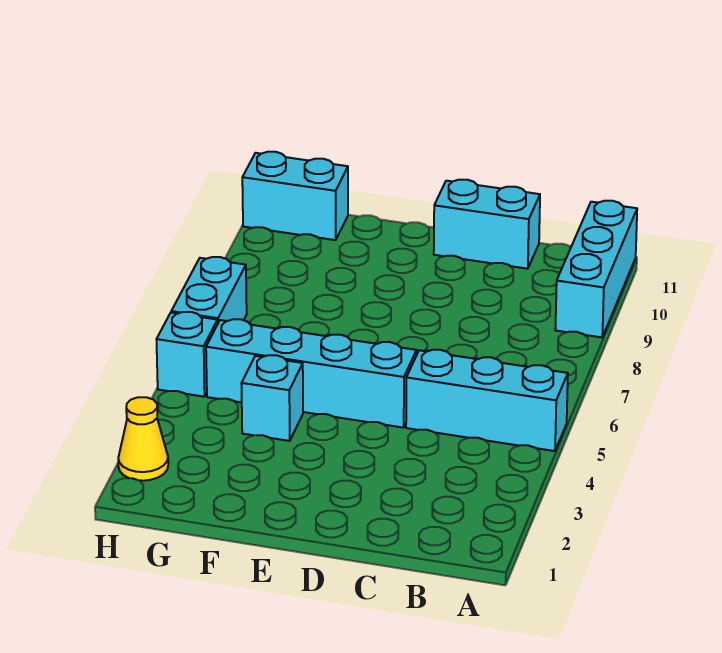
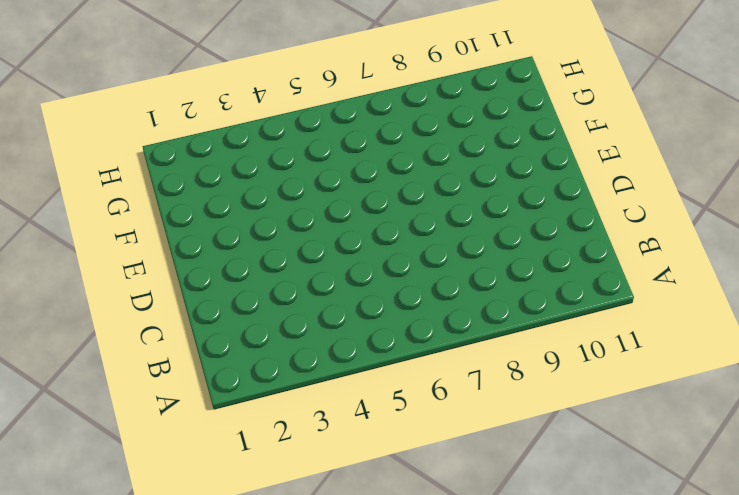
none -> cyan 1x3 brick [406,350,568,451]
none -> cyan 1x3 brick [555,201,637,337]

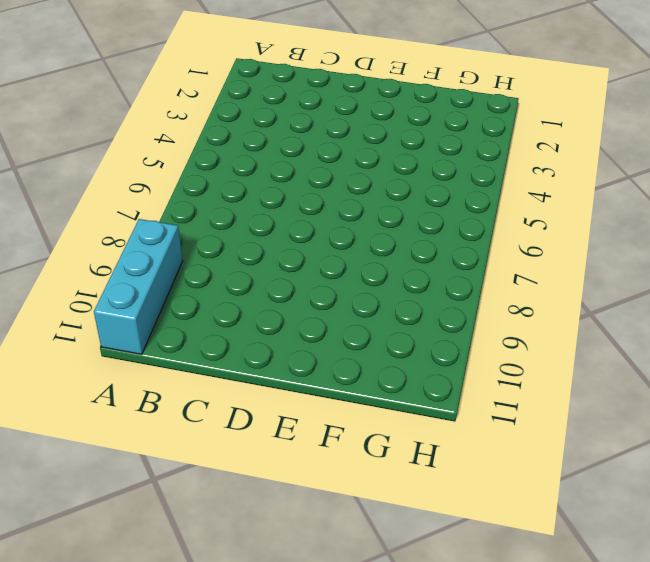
none -> cyan 1x3 brick [406,350,568,451]
none -> cyan 1x2 brick [434,180,540,269]

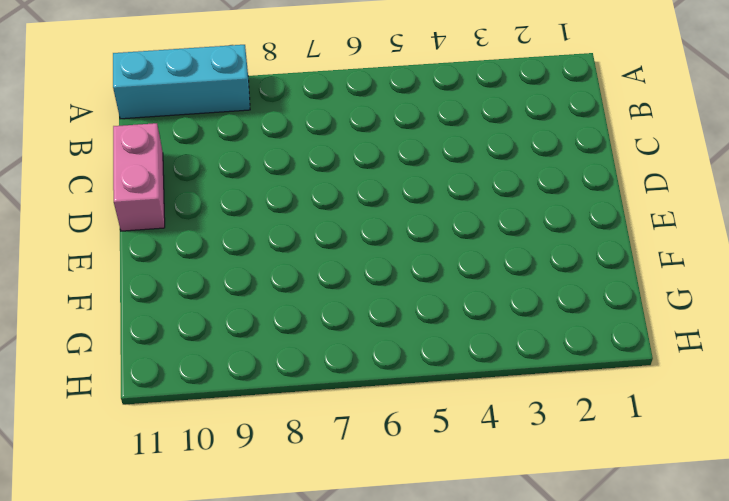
pink 1x2 brick [113,123,165,231] -> cyan 1x2 brick [434,180,540,269]
none -> cyan 1x3 brick [406,350,568,451]
none -> cyan 1x4 brick [206,319,417,428]

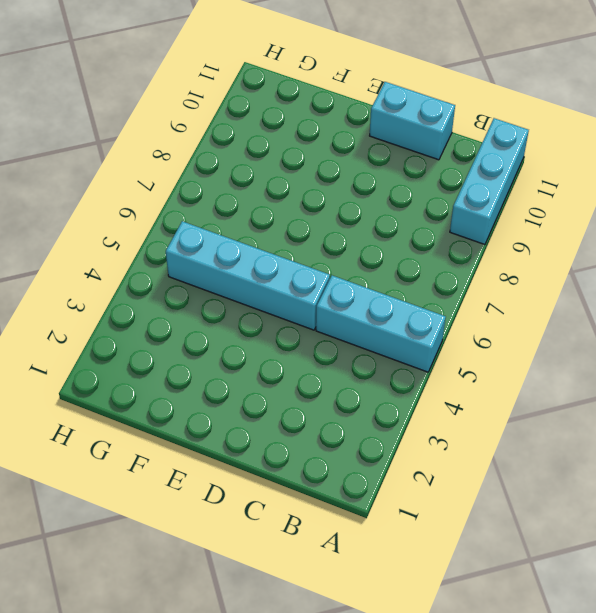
none -> cyan 1x1 brick [241,355,303,441]
none -> cyan 1x2 brick [242,152,348,240]

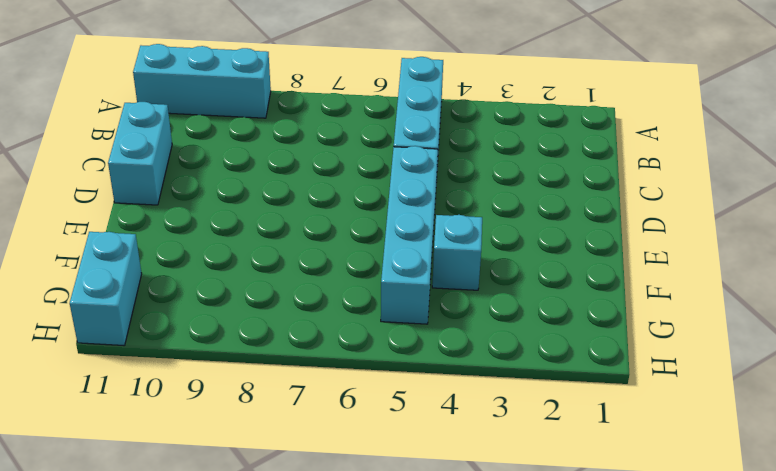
none -> yellow 1x1 cone [118,397,168,481]
none -> cyan 1x1 brick [156,312,218,397]

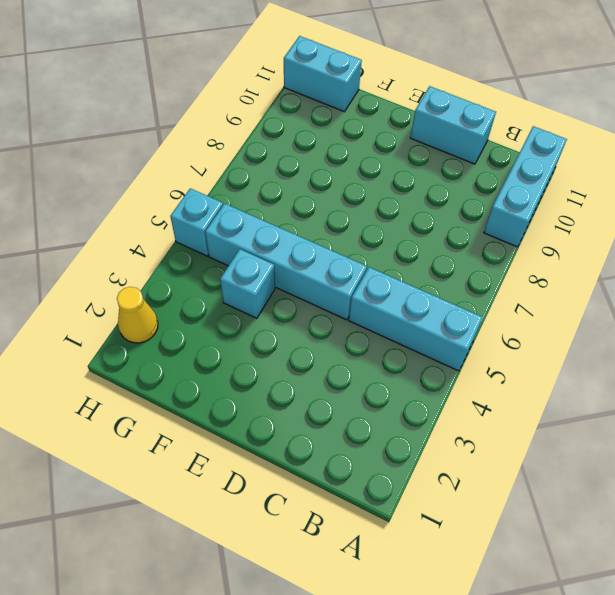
none -> cyan 1x2 brick [171,257,247,322]

